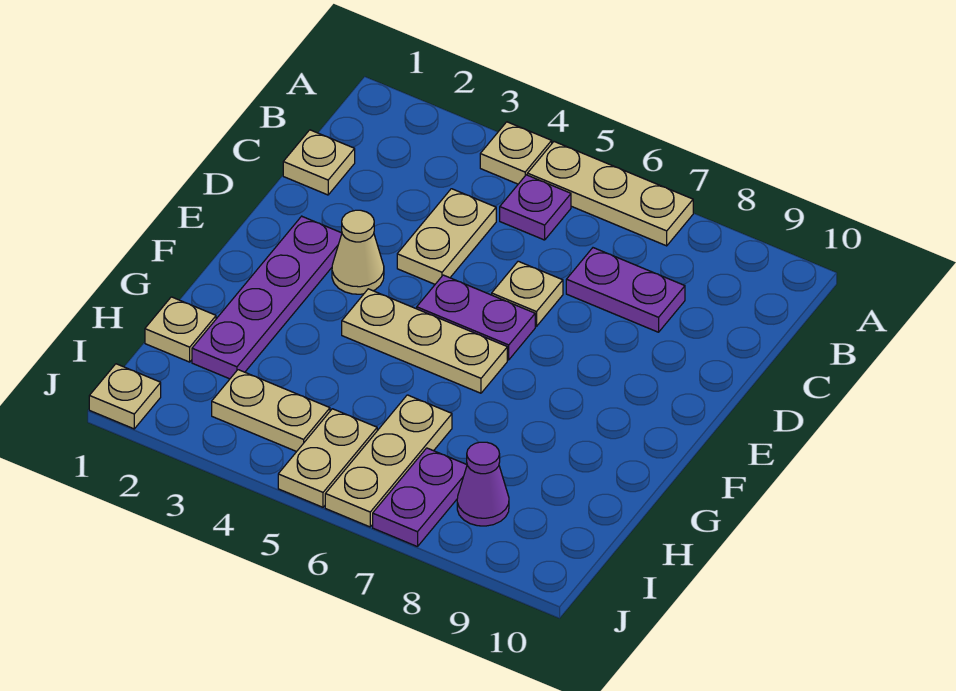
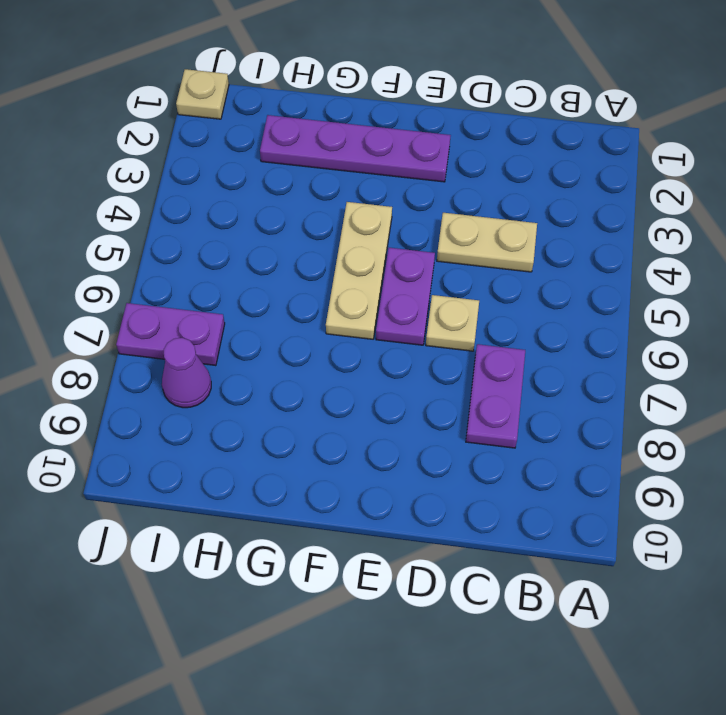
none -> tan 1x1 plate [480,122,552,184]
none -> tan 1x3 plate [527,142,693,246]
none -> purple 1x1 plate [500,175,571,240]

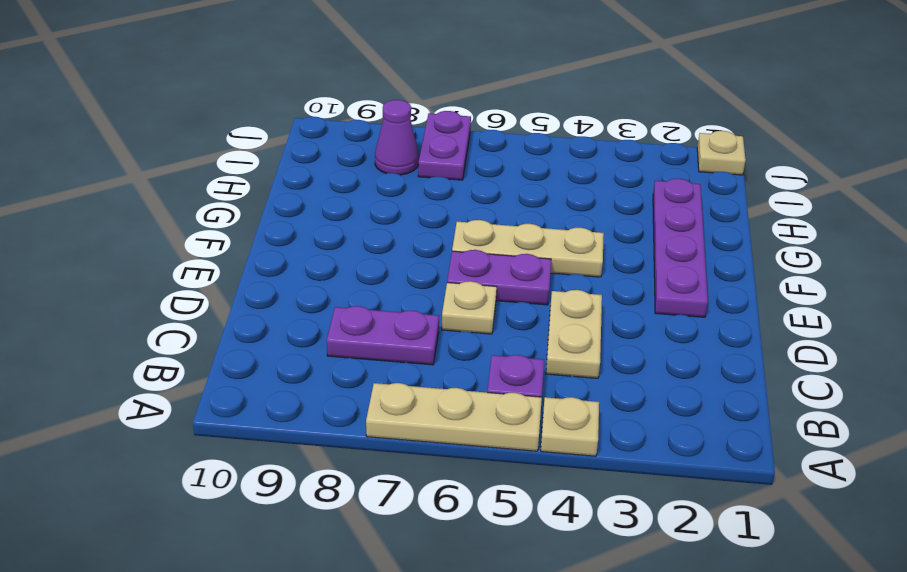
none -> tan 1x1 plate [283,130,355,195]
none -> tan 1x1 cone [332,210,384,294]
none -> tan 1x1 plate [145,297,216,362]

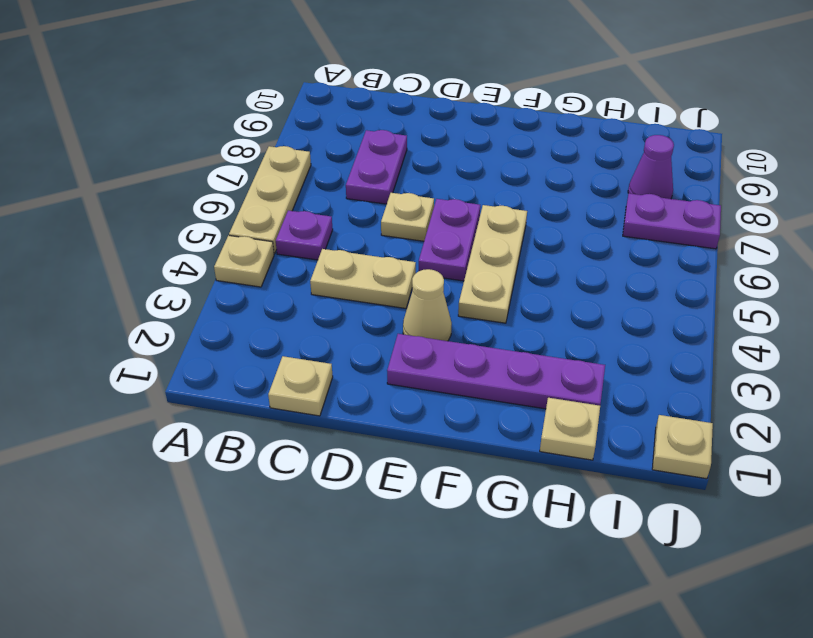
none -> tan 1x3 plate [325,395,452,527]
none -> tan 1x2 plate [212,370,330,452]
none -> tan 1x2 plate [278,409,377,507]

